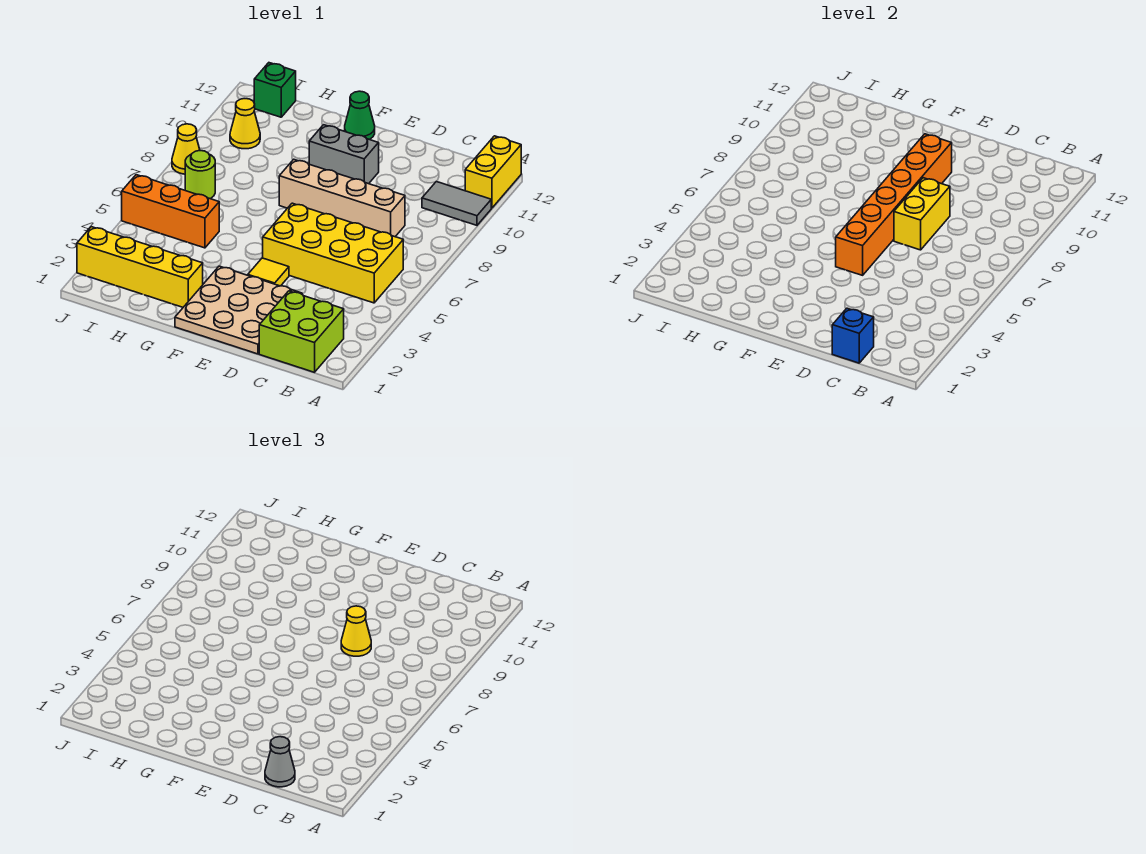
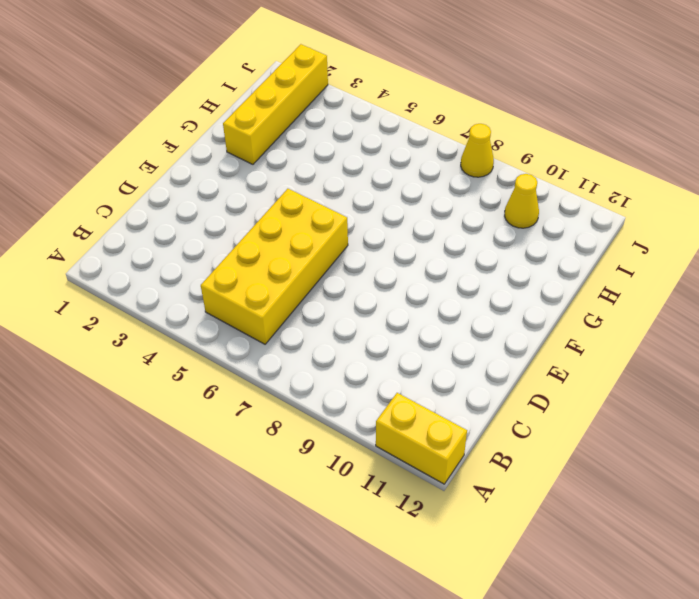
none -> grey 1x2 tile [422,182,491,225]
none -> lime 2x2 brick [259,291,344,372]
none -> tan 1x4 brick [279,159,405,237]

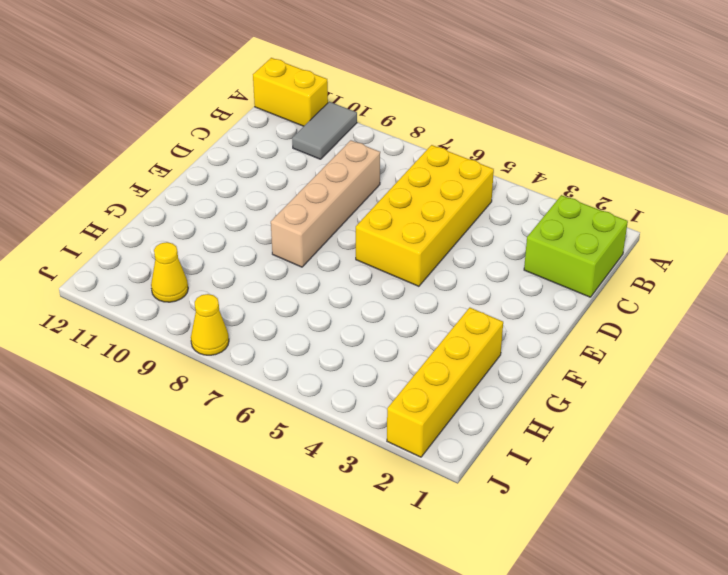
none -> tan 3x3 plate [175,266,302,354]
none -> yellow 1x1 tile [248,258,289,286]
none -> grey 1x2 brick [309,125,379,184]

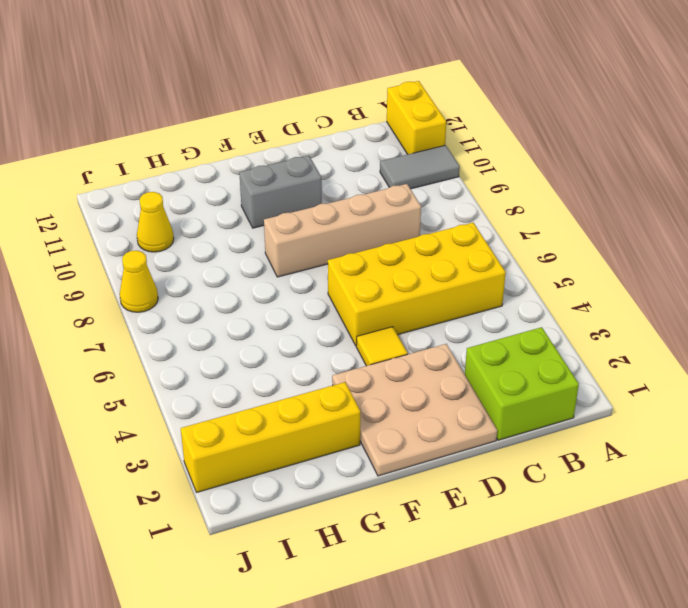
none -> green 1x1 cone [345,91,375,139]
none -> orange 1x3 brick [122,175,219,248]
none -> lime 1x1 round brick [185,151,215,199]

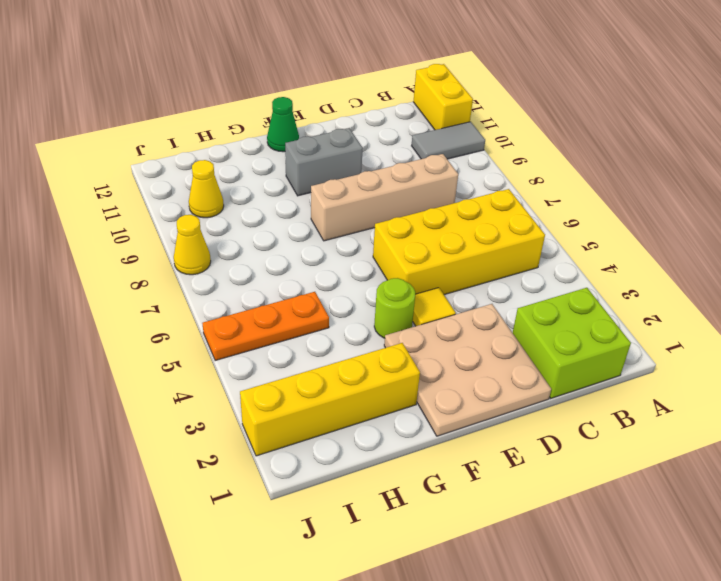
lime 1x1 round brick [374,278,415,338] -> lime 1x1 round brick moved to [185,151,215,199]
orange 1x3 plate [203,292,329,361] -> orange 1x3 brick [122,175,219,248]
none -> green 1x1 brick [254,63,296,117]
none -> blue 1x1 brick [832,308,874,363]
none -> yellow 1x2 brick [894,178,950,250]

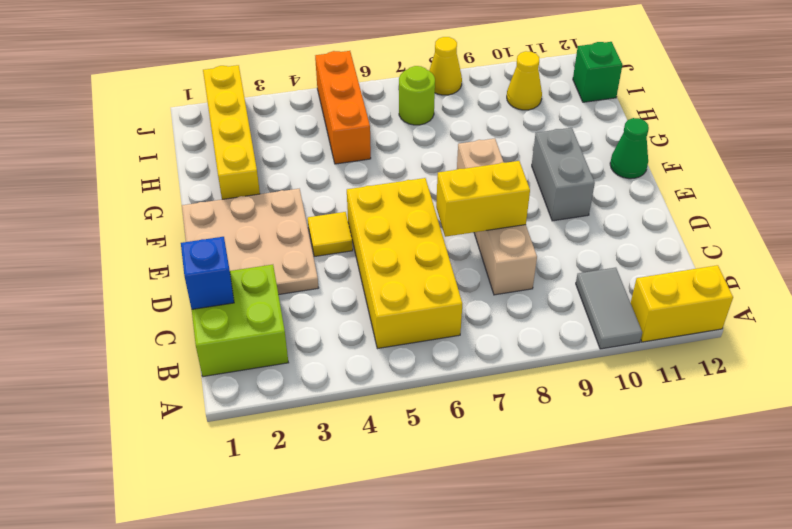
none -> orange 1x6 brick [836,134,952,275]
none -> grey 1x1 cone [265,737,295,787]
none -> yellow 1x1 cone [341,606,371,656]

